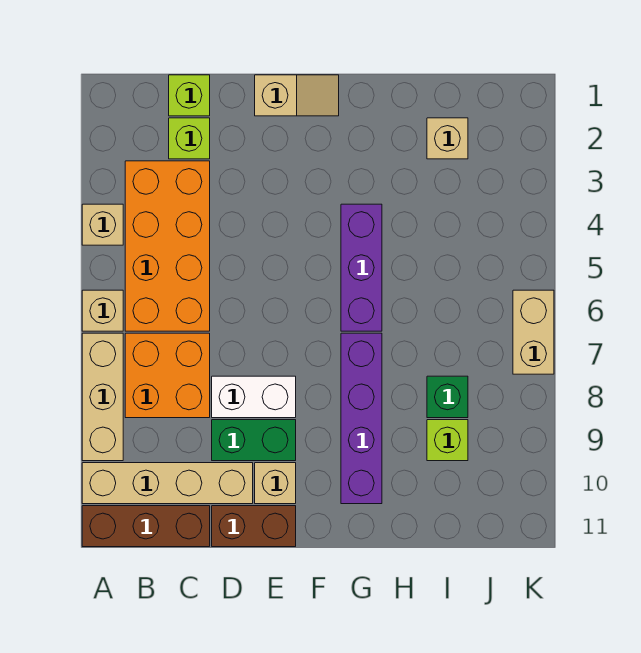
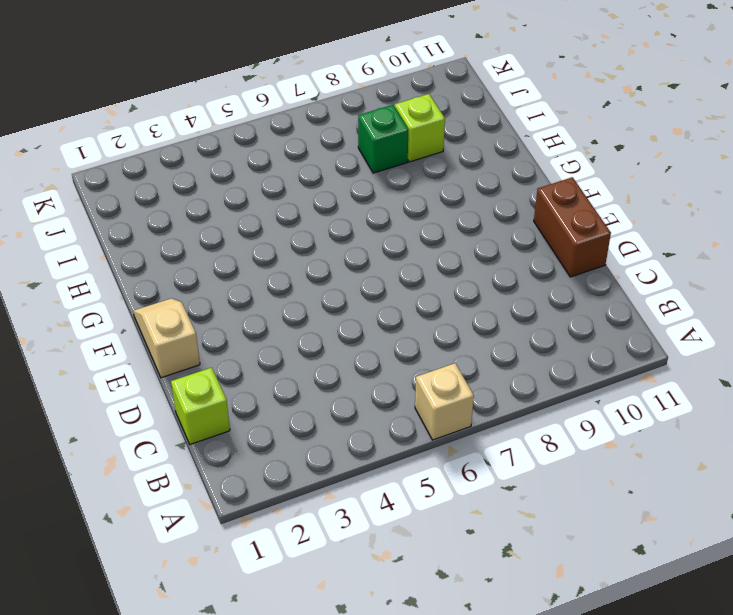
none -> tan 1x1 brick [82,204,123,245]
none -> tan 1x3 brick [82,333,123,461]
none -> tan 1x4 brick [82,463,253,504]

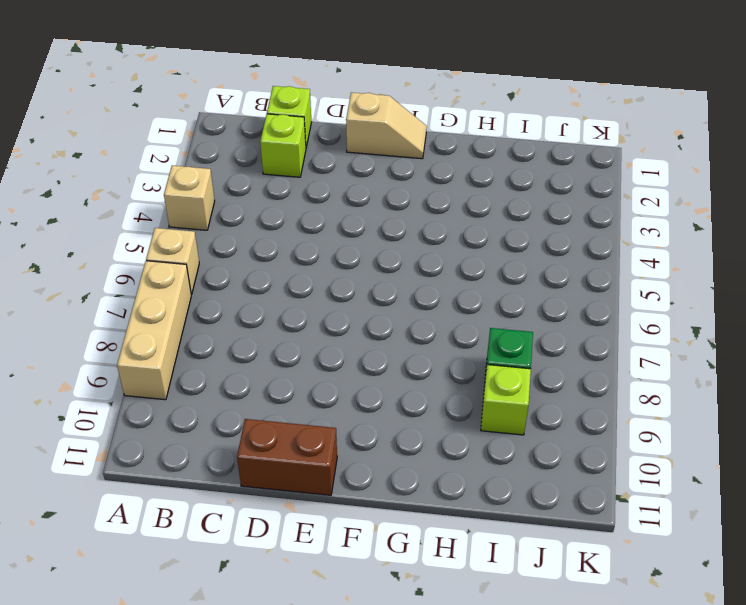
none -> tan 1x4 brick [82,463,253,504]
none -> brown 1x3 brick [82,506,210,547]
none -> orange 2x4 brick [125,161,210,331]

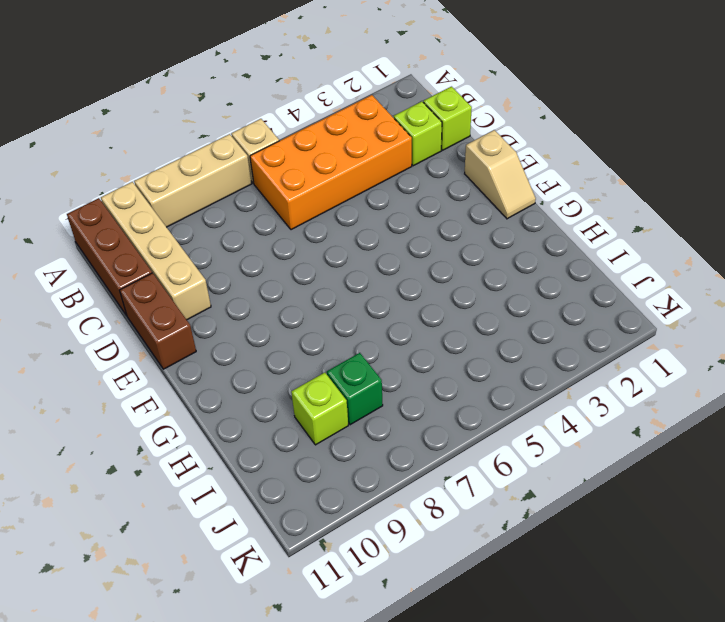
none -> tan 1x1 brick [82,204,123,245]
none -> orange 2x2 brick [125,333,210,418]
none -> white 1x2 brick [212,376,296,418]

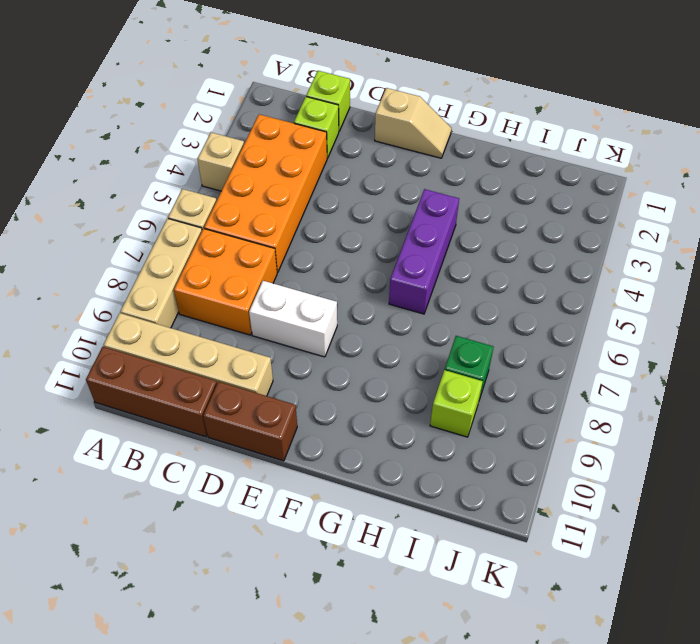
none -> green 1x2 brick [212,420,296,461]
none -> tan 1x1 brick [255,463,296,504]
none -> purple 1x4 brick [341,333,382,504]

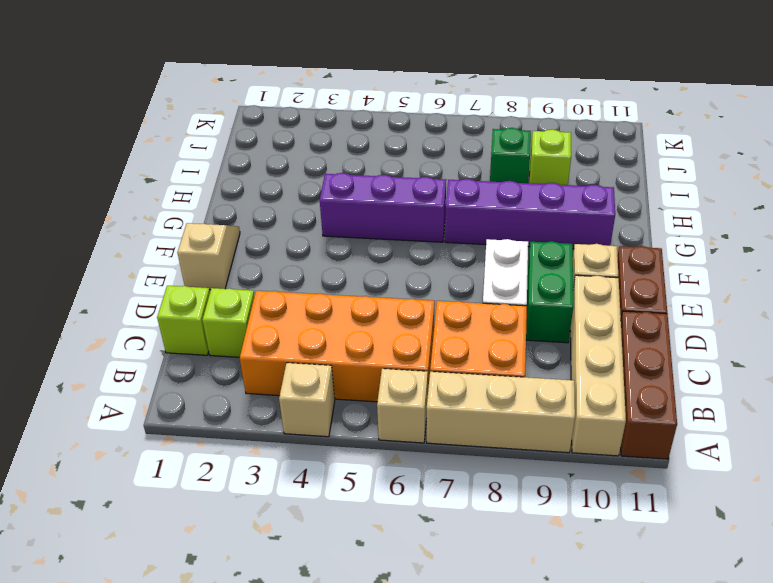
none -> tan 1x1 brick [427,118,468,159]
none -> tan 1x2 brick [513,290,554,374]

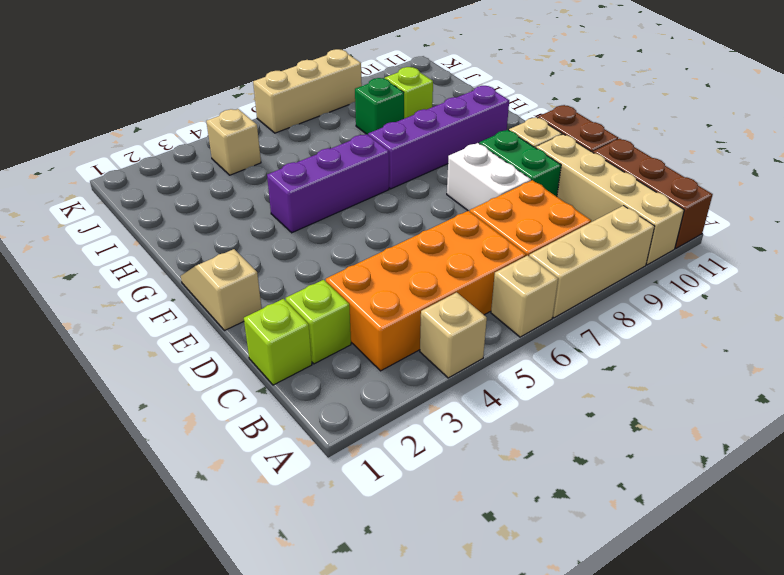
tan 1x1 brick [206,109,261,175] -> tan 1x1 brick moved to [427,118,468,159]
tan 1x3 brick [253,49,362,133] -> tan 1x2 brick [513,290,554,374]

